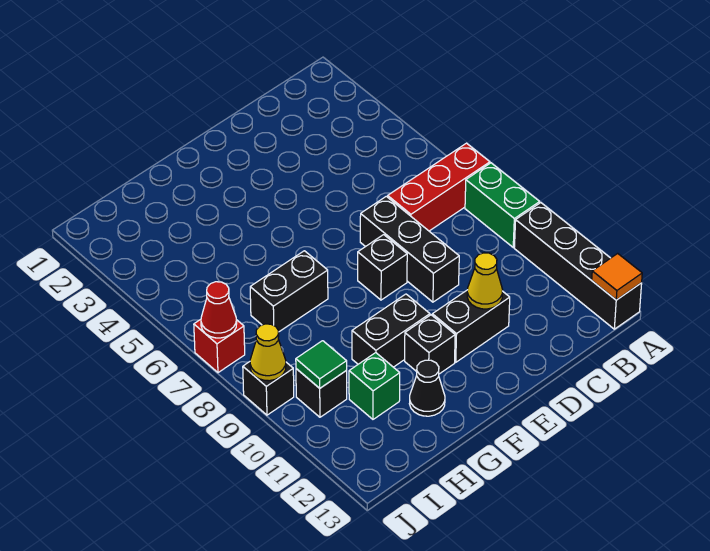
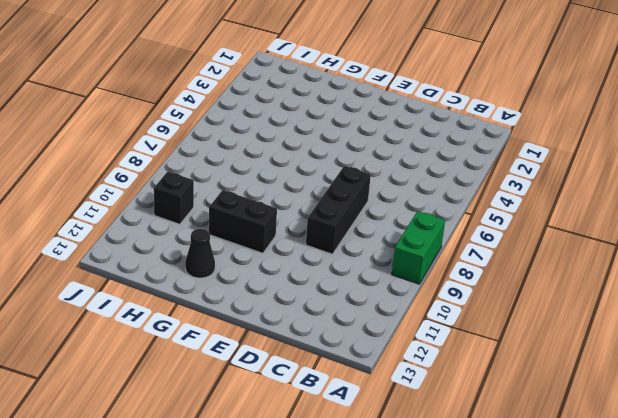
none -> red 1x3 brick [388,143,490,231]
none -> black 1x4 brick [514,203,642,329]
none -> black 1x2 brick [432,291,510,362]

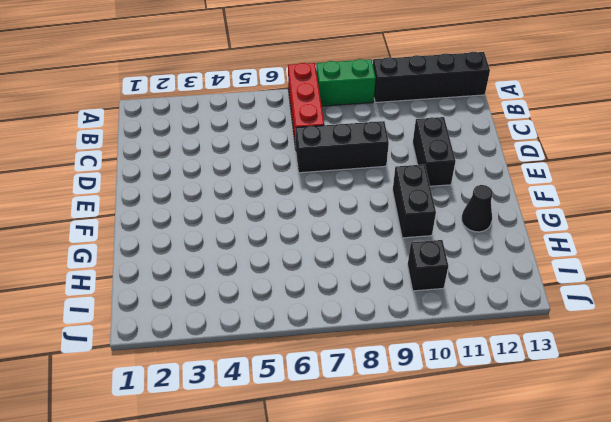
none -> black 1x1 brick [358,235,407,300]
none -> black 1x1 brick [405,315,455,374]
none -> black 1x2 brick [250,251,328,332]

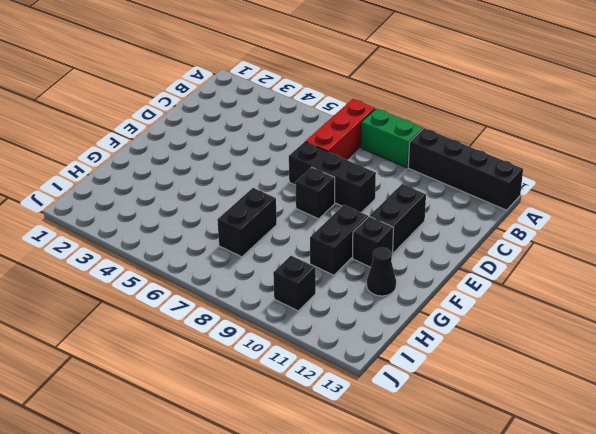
none -> green 1x1 brick [349,353,400,419]
none -> red 1x1 brick [194,319,245,373]
none -> black 1x1 brick [243,362,294,415]

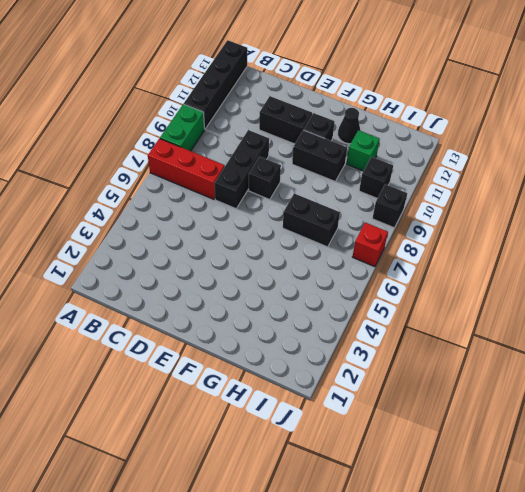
none -> orange 1x1 tile [592,253,642,300]
none -> yellow 1x1 cone [467,253,503,309]
none -> green 1x1 tile [296,341,347,388]

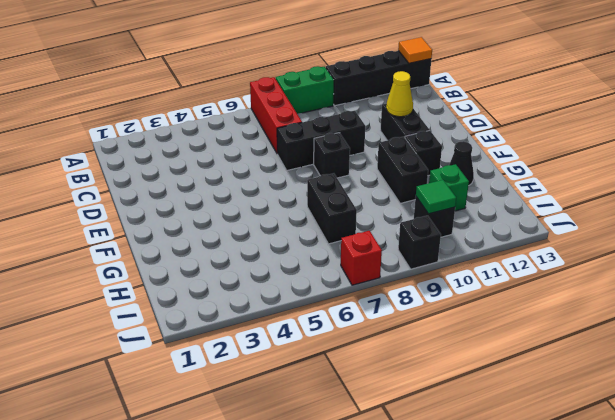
none -> red 1x1 cone [201,282,237,338]
none -> yellow 1x1 cone [250,324,286,381]

